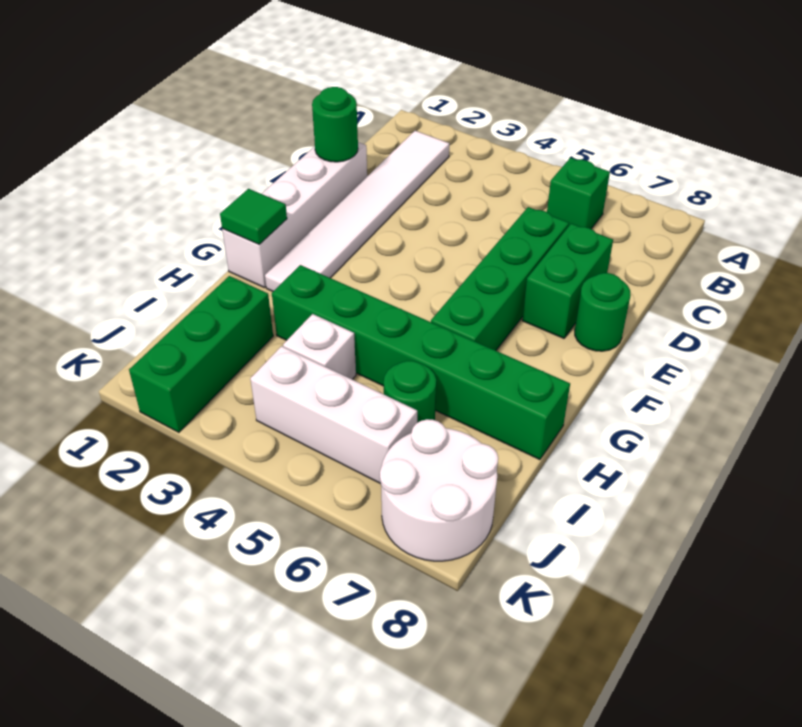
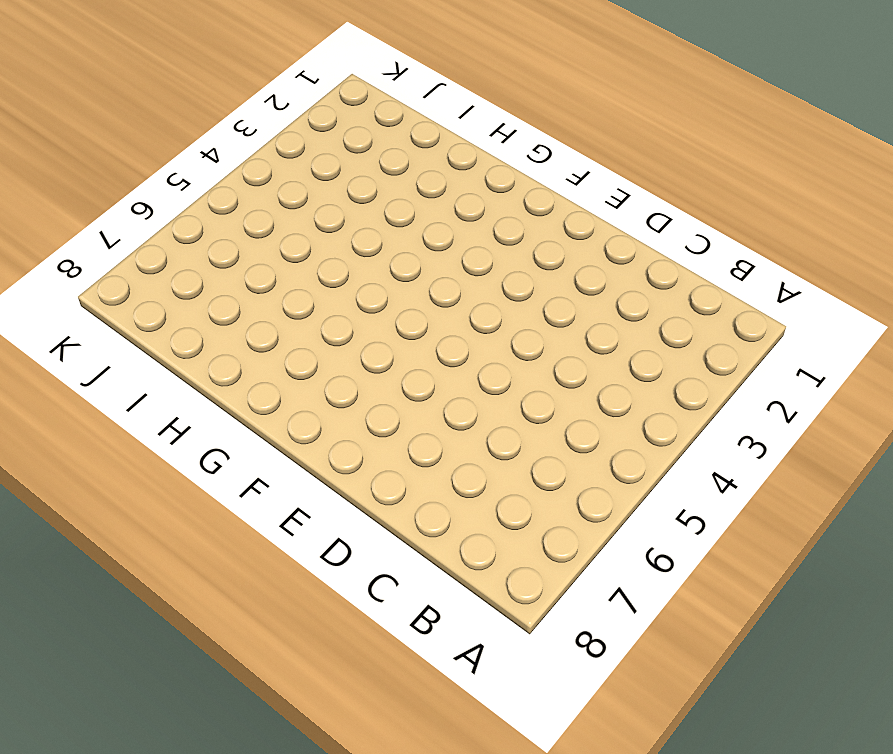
none -> white 1x6 tile [265,131,449,291]
none -> green 1x1 brick [547,158,610,229]
none -> white 1x4 brick [222,142,367,288]

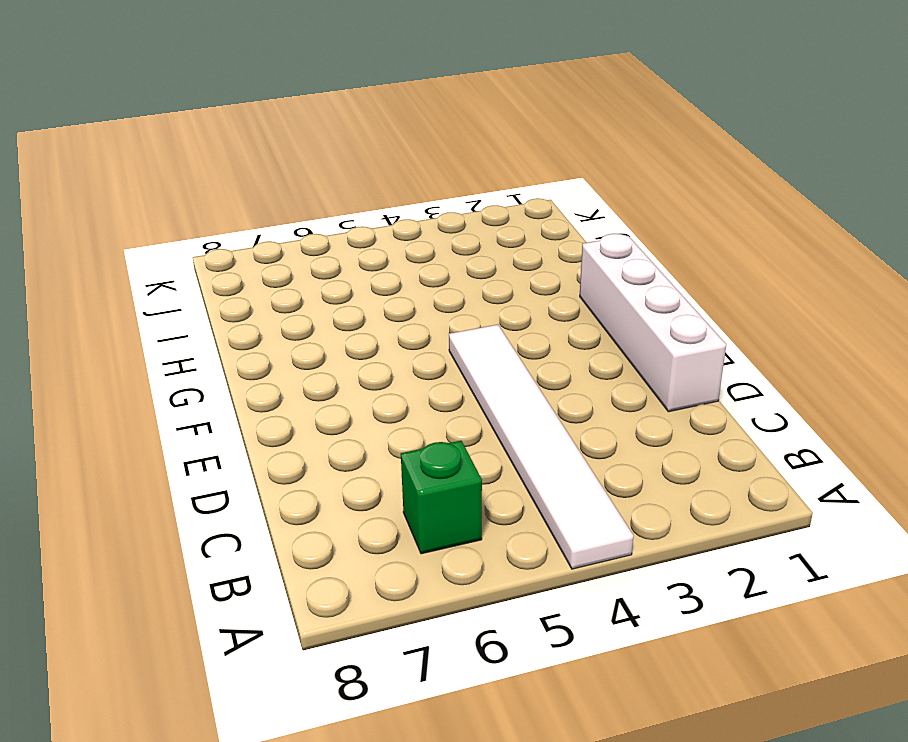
white 1x6 tile [449,325,634,569] -> white 1x6 tile moved to [265,131,449,291]
none -> green 1x4 brick [431,207,569,351]
none -> green 1x2 brick [522,224,613,338]
none -> green 1x1 round brick [575,273,631,351]

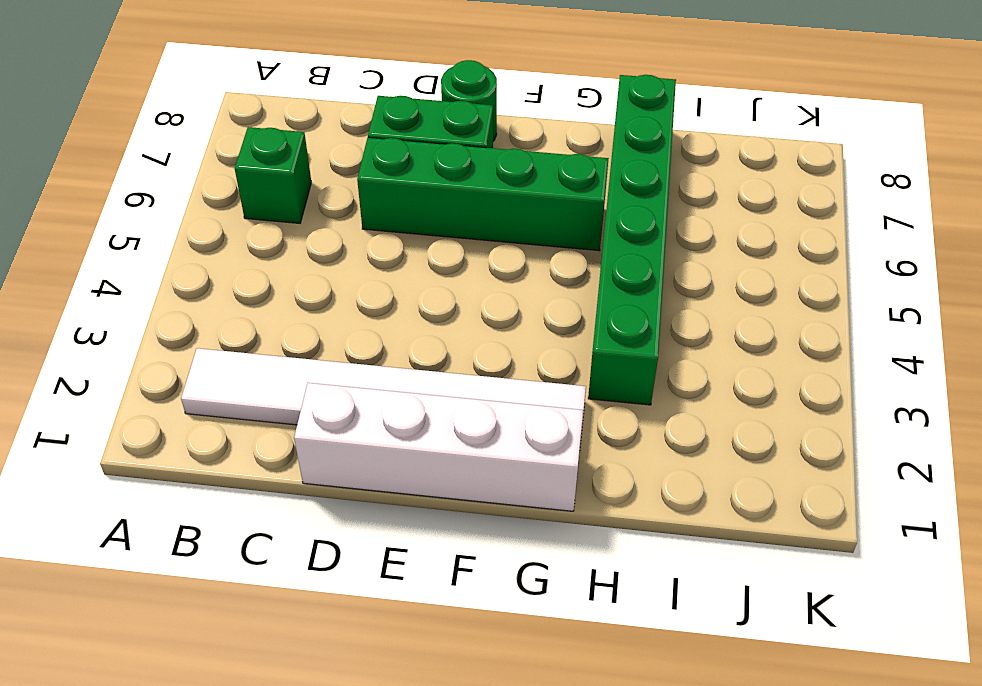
none -> green 1x3 brick [129,276,273,432]
none -> white 1x1 brick [283,314,356,379]
none -> green 1x1 round brick [384,361,436,423]

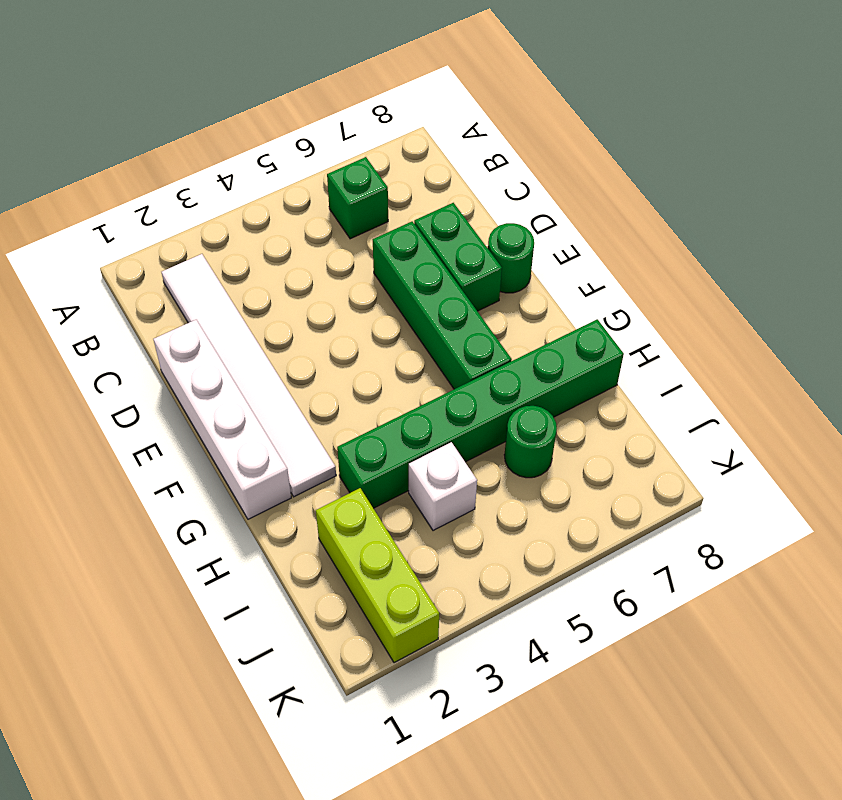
lime 1x3 brick [316,488,439,663] -> green 1x3 brick [129,276,273,432]
none -> white 1x3 brick [250,346,417,483]
none -> white 2x2 round brick [380,419,498,561]
none -> green 1x1 round brick [312,87,358,162]

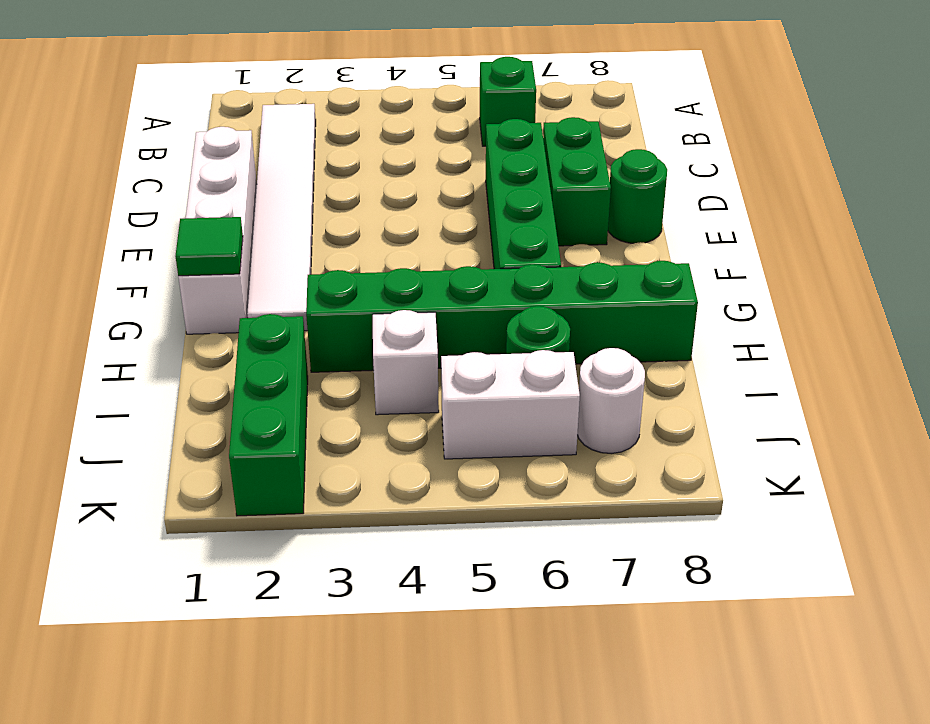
white 1x2 brick [441,350,580,459] -> white 1x3 brick [250,346,417,483]
white 1x1 round brick [577,348,645,453] -> white 2x2 round brick [380,419,498,561]
none -> green 1x1 round brick [312,87,358,162]

